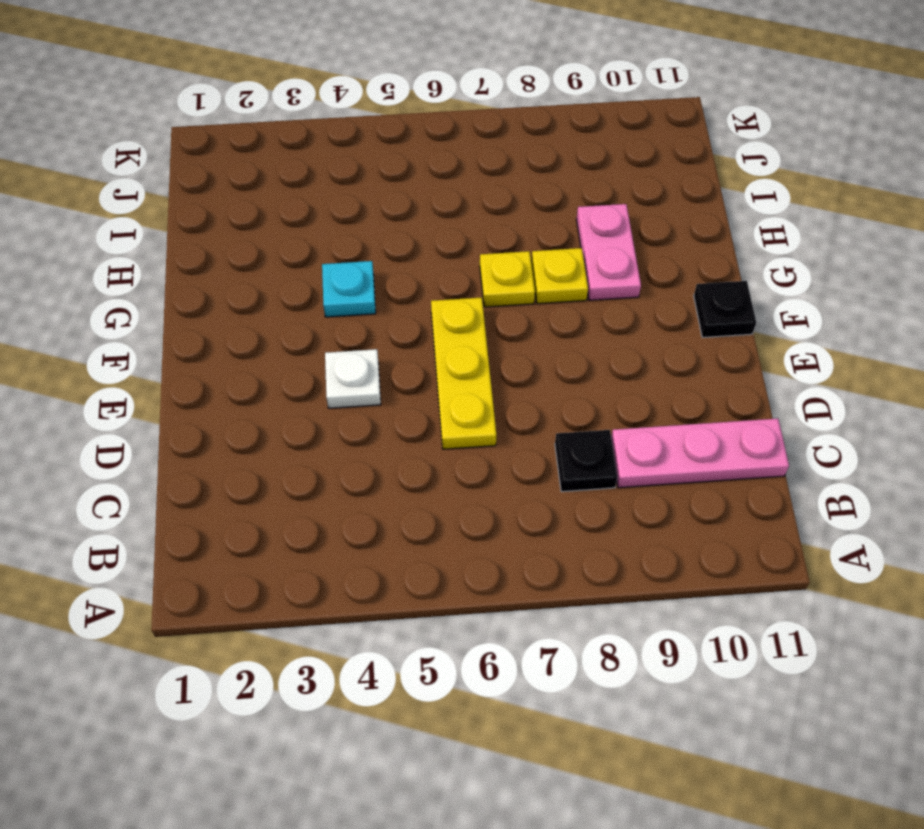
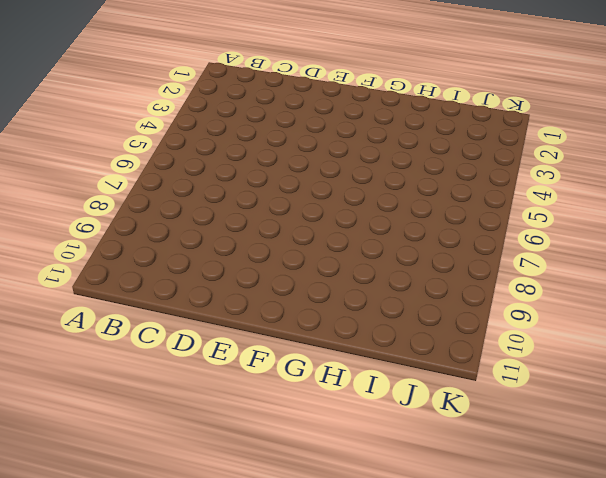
none -> black 1x1 plate [555,430,617,492]
none -> pink 1x3 plate [611,418,789,488]

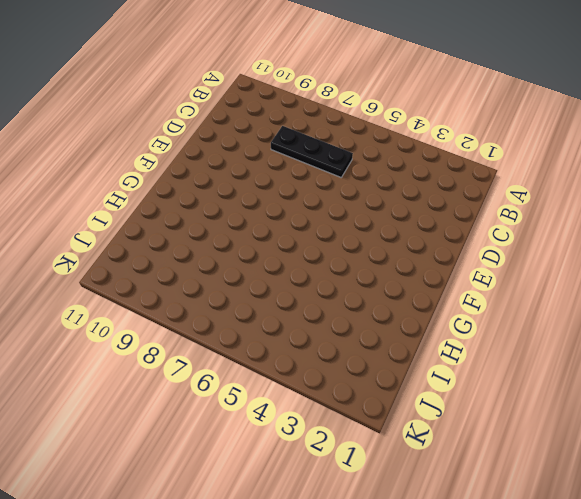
black 1x3 plate [271,126,353,177] -> black 1x1 plate [555,430,617,492]
none -> pink 1x3 plate [611,418,789,488]
none -> yellow 1x3 plate [431,297,496,449]

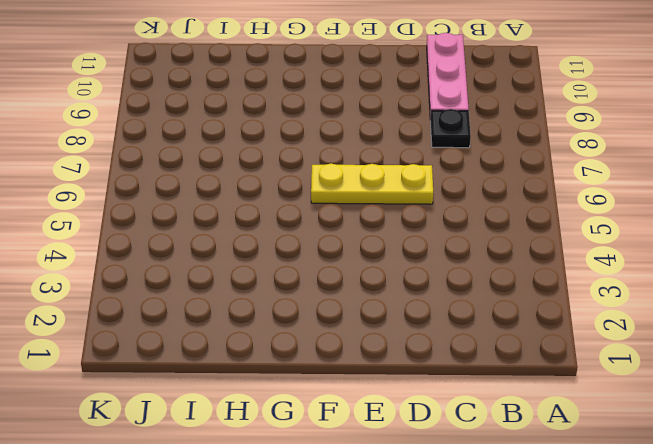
none -> white 1x1 plate [325,349,381,408]
none -> black 1x1 plate [694,281,756,338]

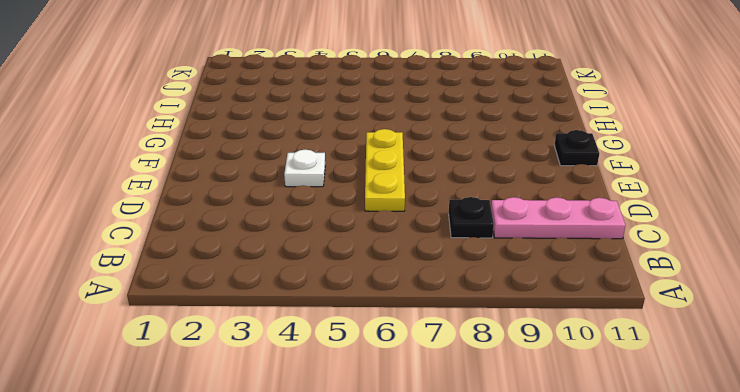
none -> cyan 1x1 plate [322,261,376,317]
none -> yellow 1x1 plate [480,251,535,307]

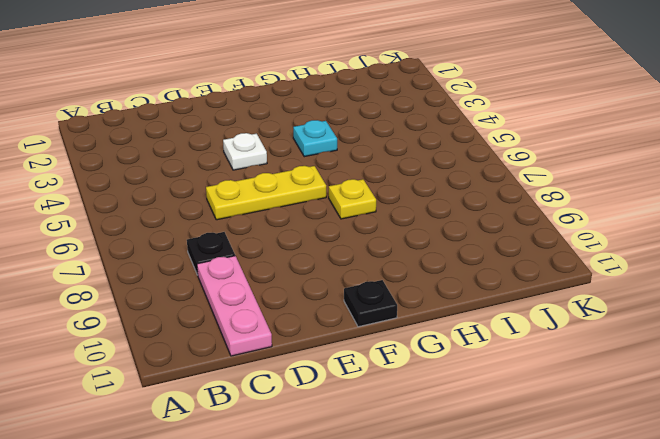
none -> yellow 1x1 plate [531,248,588,304]
none -> pink 1x2 plate [576,204,641,300]

